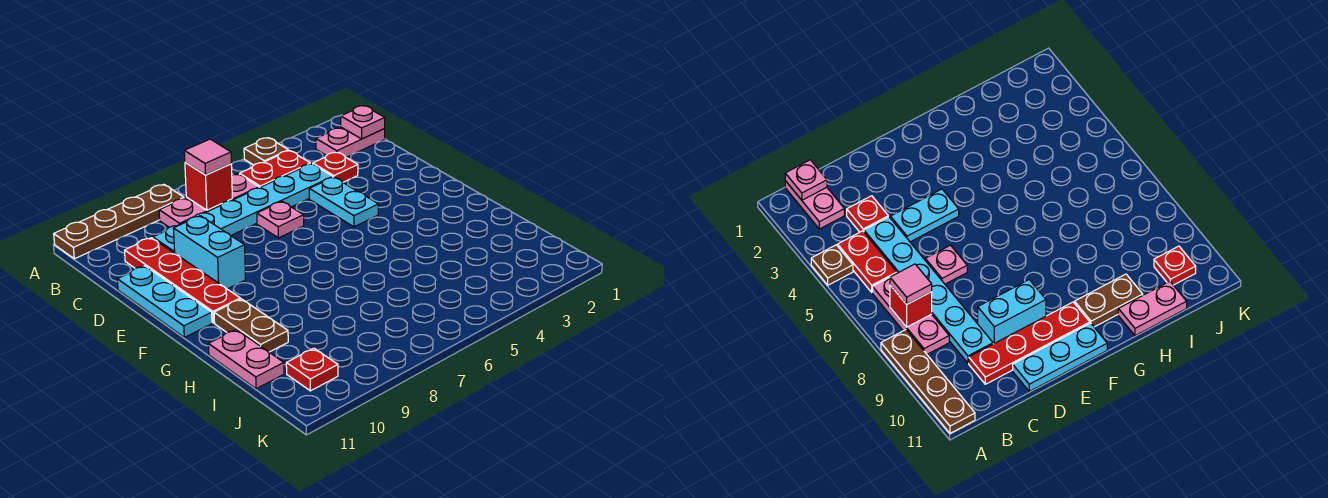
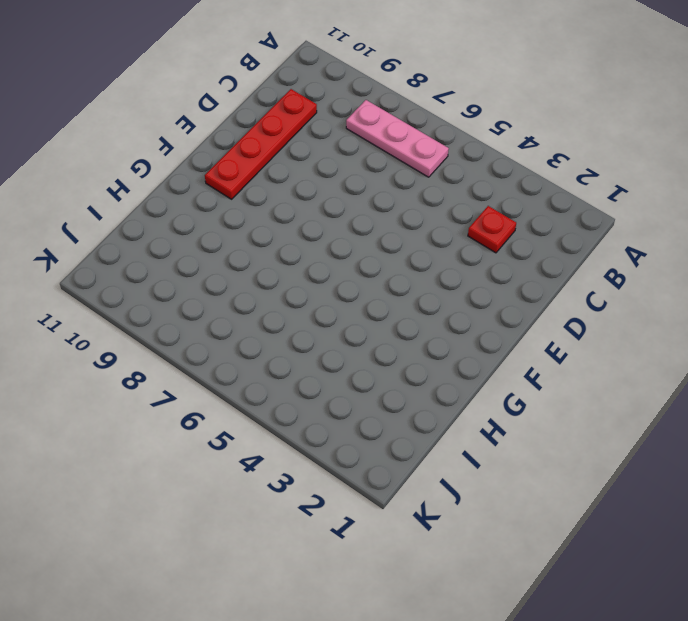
none -> brown 1x1 plate [244,138,289,165]
none -> brown 1x4 plate [54,184,184,259]
none -> pink 1x2 plate [316,127,385,157]

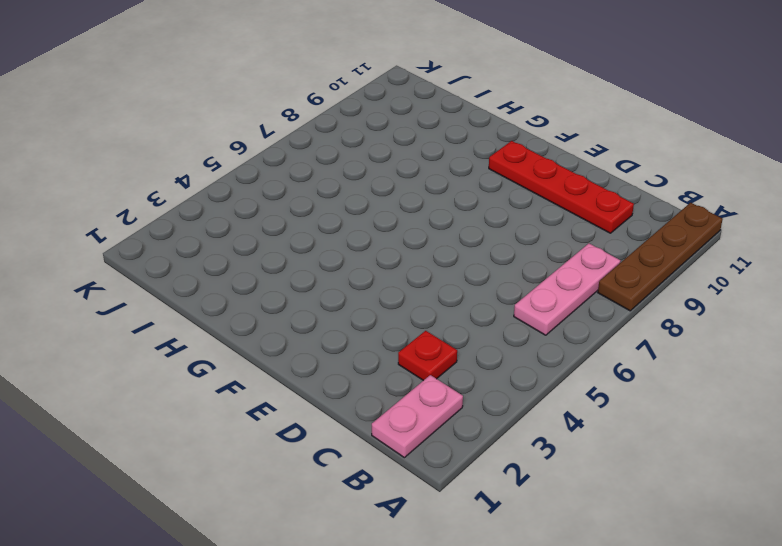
none -> brown 1x1 plate [244,138,289,165]
none -> red 1x2 plate [240,151,310,188]
none -> cyan 1x6 plate [153,164,333,253]

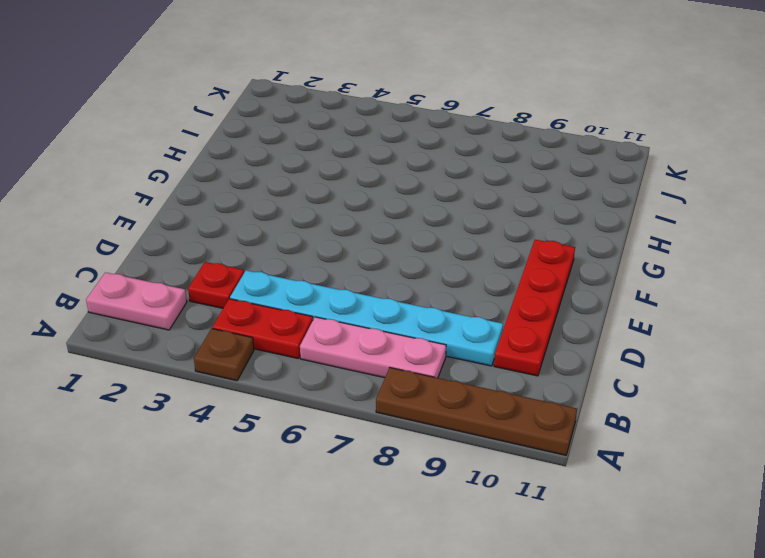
none -> cyan 1x2 plate [309,177,378,227]
none -> pink 1x1 plate [257,202,304,238]
none -> cyan 1x2 brick [173,216,246,289]

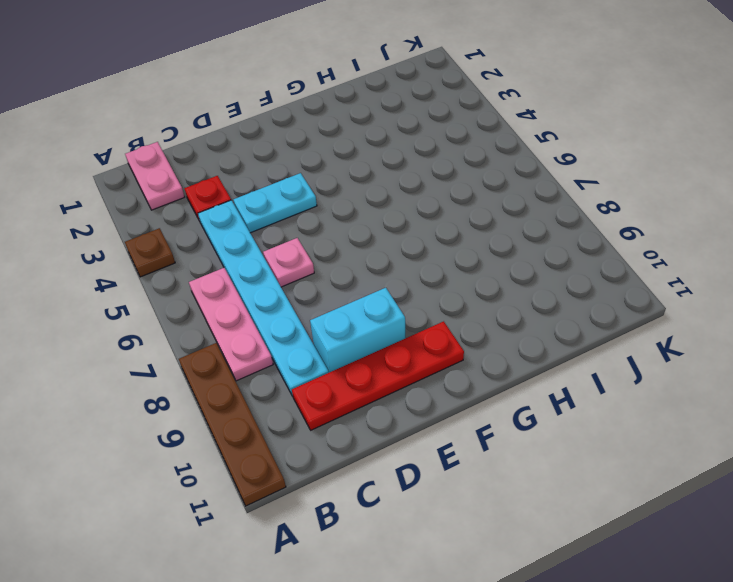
none -> red 1x2 plate [240,151,310,188]
none -> cyan 1x3 plate [117,266,212,337]
none -> brown 1x2 plate [214,299,288,352]

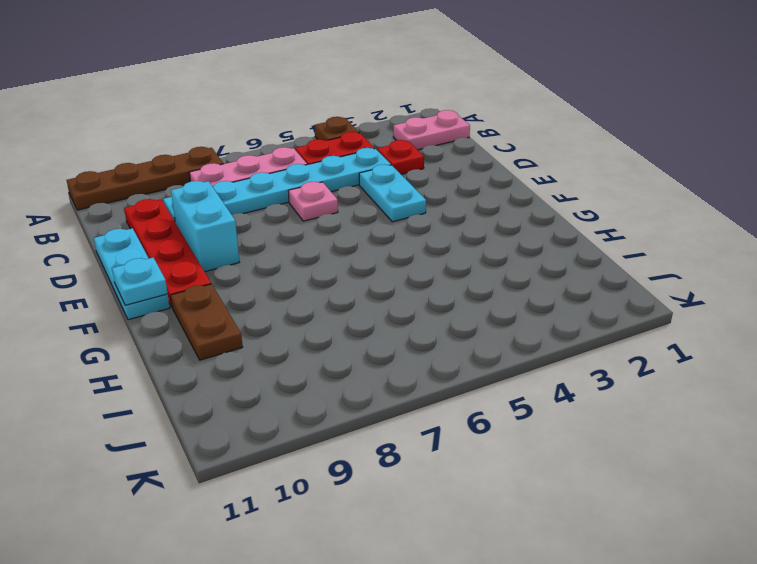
cyan 1x1 plate [112,258,168,305] -> none
none -> pink 1x2 plate [208,329,284,389]
none -> red 1x1 plate [286,348,338,391]
none -> pink 1x1 plate [341,106,385,139]

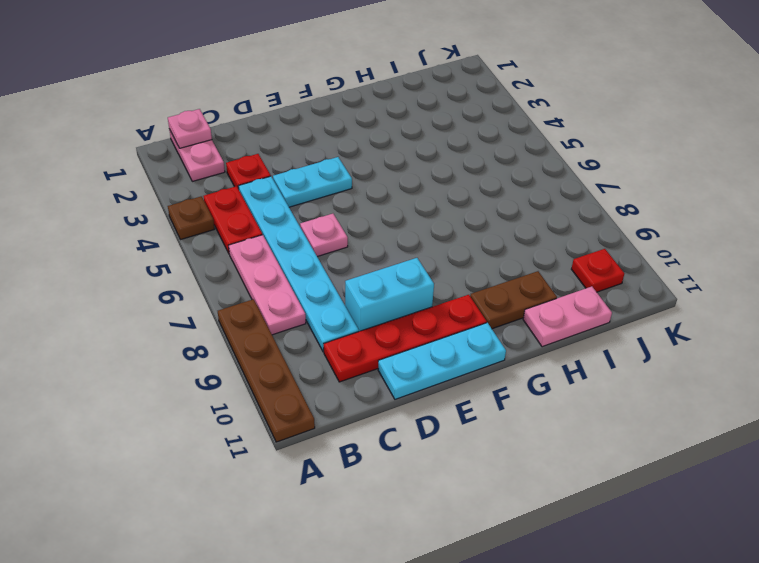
none -> red 1x1 brick [185,162,232,210]
none -> pink 1x1 tile [184,139,231,175]

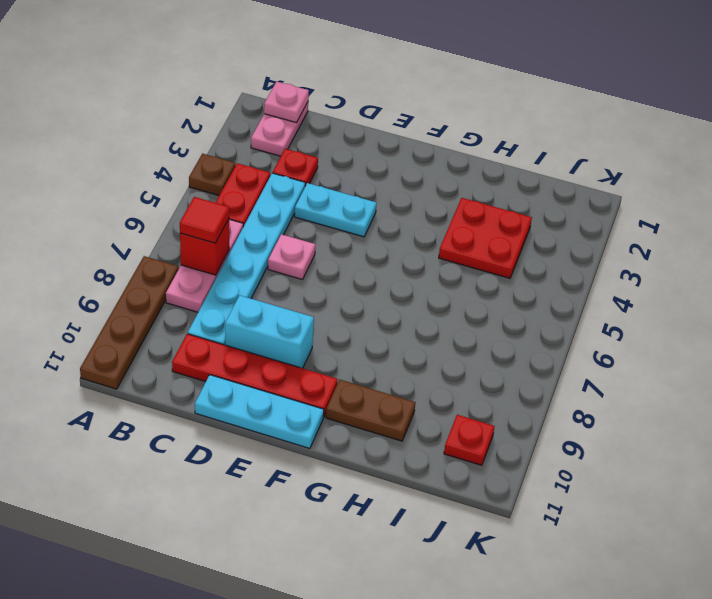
red 1x1 tile [180,197,229,243] -> pink 1x1 tile [184,139,231,175]
red 2x2 plate [439,198,532,278] -> none
none -> pink 1x2 plate [208,329,284,389]

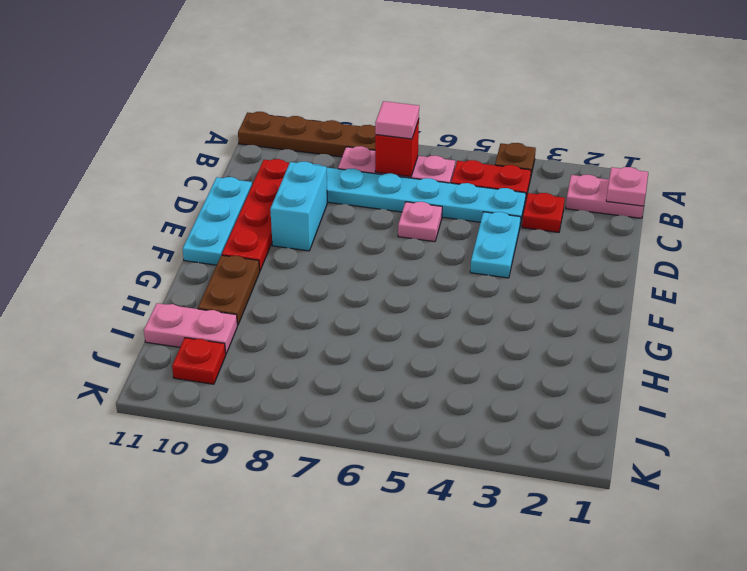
pink 1x2 plate [144,303,237,353] -> pink 1x2 plate turned to [208,329,284,389]

